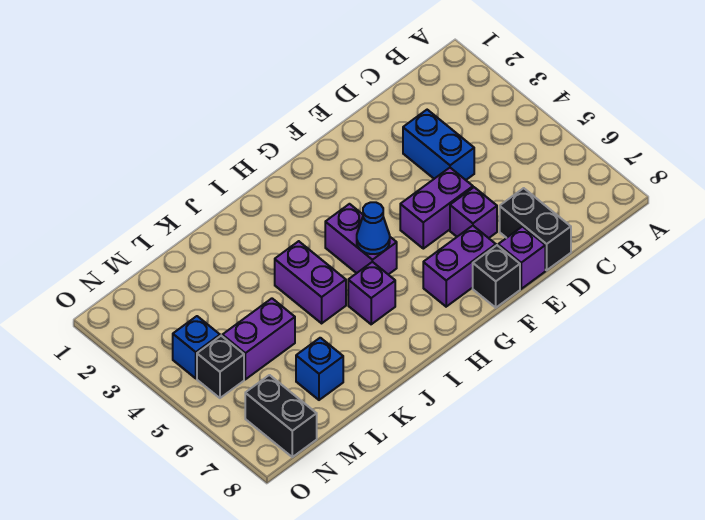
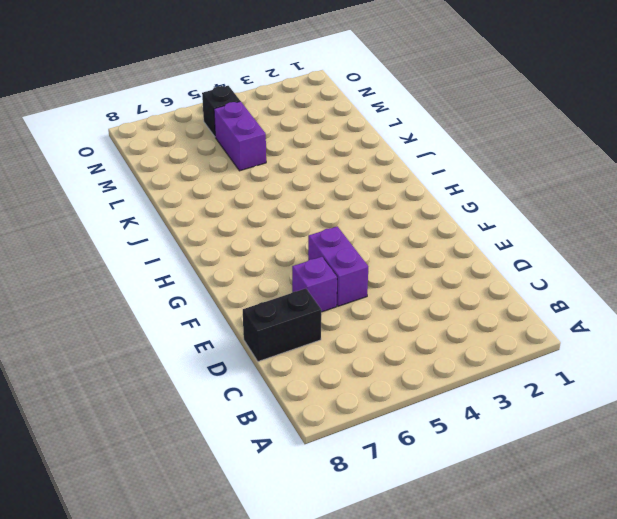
none -> blue 1x2 brick [403,110,474,180]
none -> purple 1x1 brick [498,227,545,289]
none -> purple 1x2 brick [423,226,496,307]

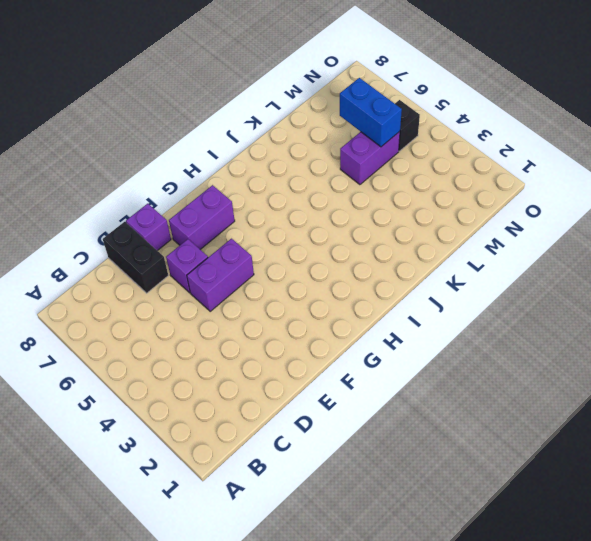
blue 1x2 brick [340,78,402,147] -> blue 1x2 brick moved to [403,110,474,180]
none -> black 1x1 brick [473,245,520,308]
none -> purple 1x2 brick [325,204,397,275]
none -> purple 1x1 brick [348,262,395,324]

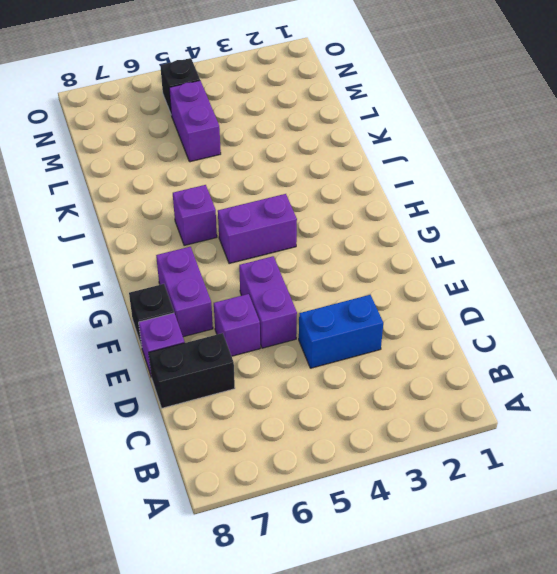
none -> purple 1x2 brick [275,241,346,323]
none -> blue 1x1 brick [296,338,343,400]
none -> blue 1x1 brick [173,316,220,378]

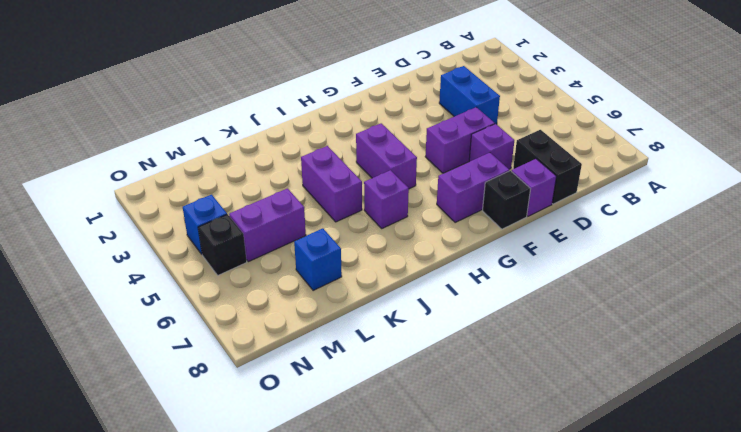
none -> black 1x2 brick [245,375,317,457]
none -> blue 1x1 cone [357,202,390,254]

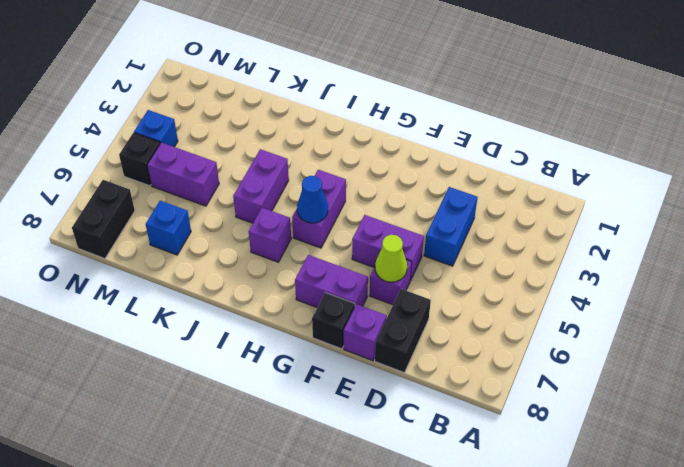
lime 1x1 cone [375,235,407,282] -> none

